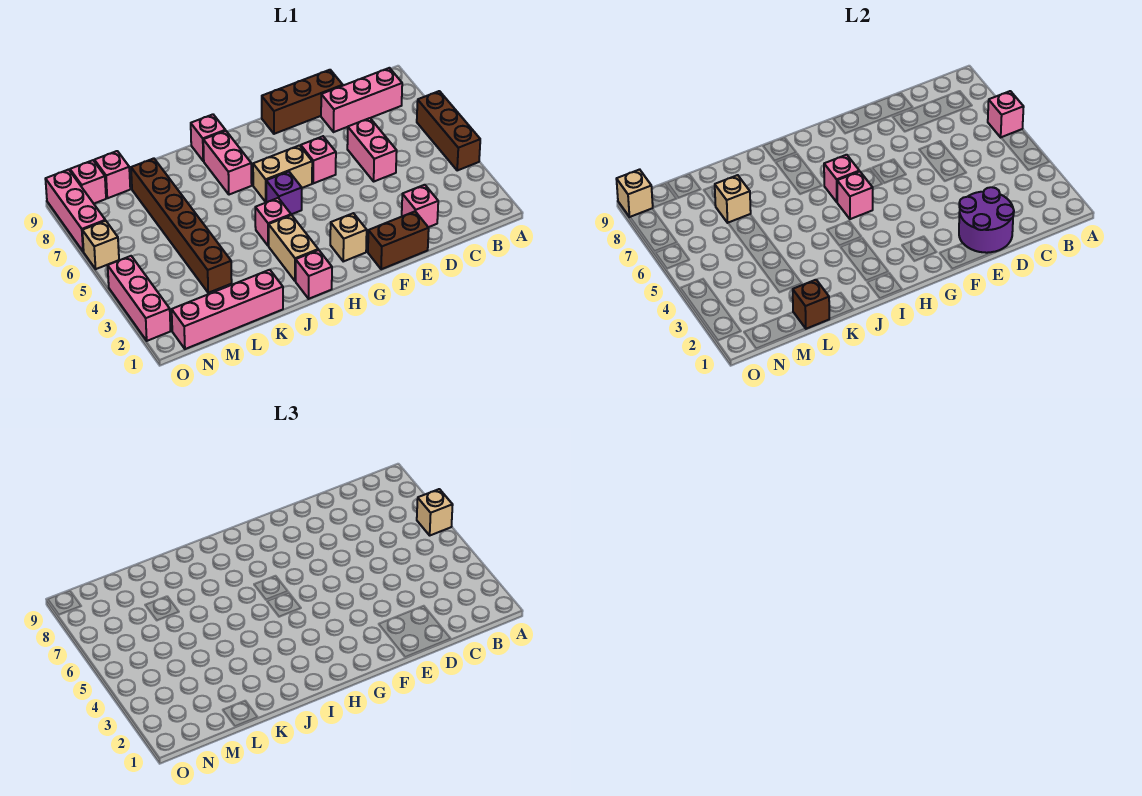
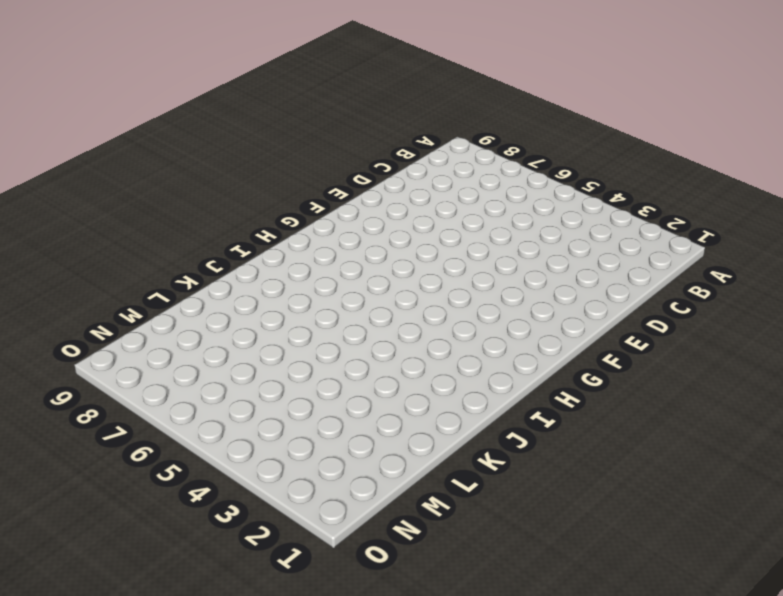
none -> brown 1x3 brick [417,91,480,170]
none -> pink 1x3 brick [321,68,402,132]
none -> pink 1x1 brick [402,185,438,227]
none -> pink 1x2 brick [347,118,397,181]

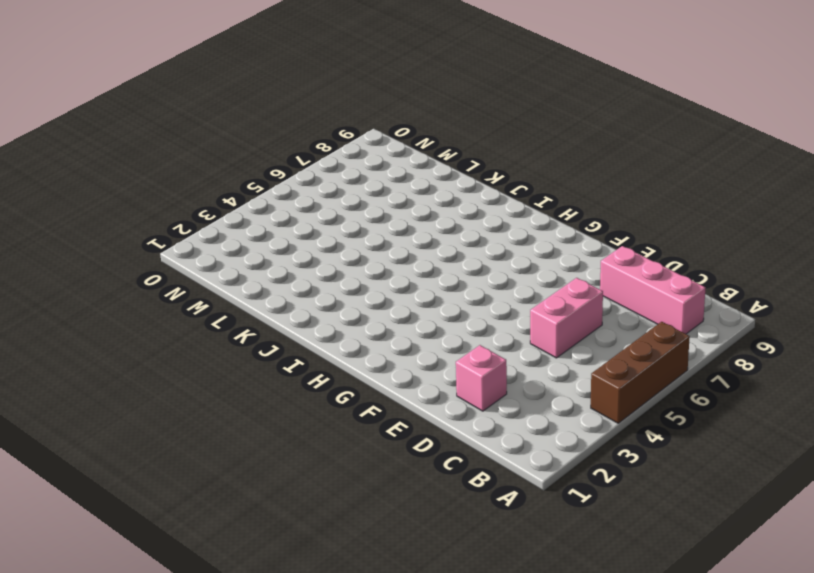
none -> brown 1x3 brick [262,70,343,134]
none -> brown 1x2 brick [368,212,429,269]
none -> pink 1x1 brick [301,136,336,183]
none -> tan 1x1 brick [330,213,367,261]

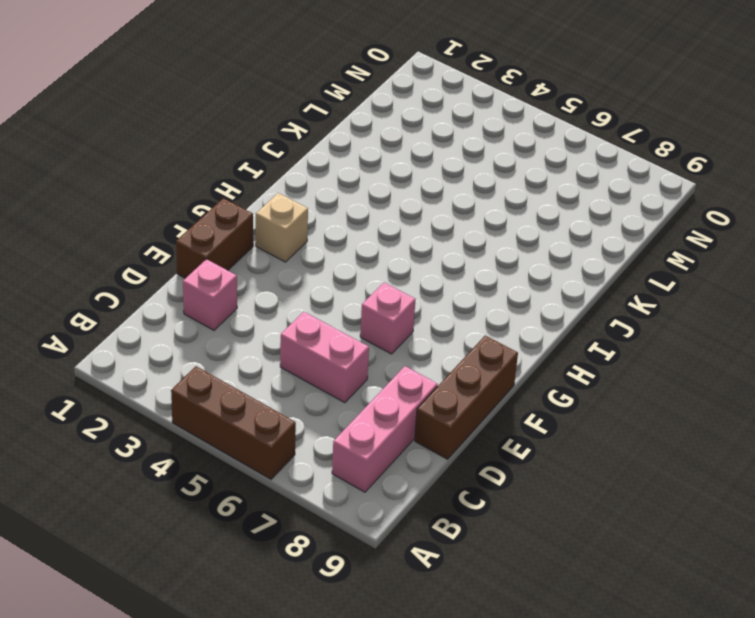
none -> tan 1x2 brick [253,145,312,202]
none -> purple 1x1 brick [266,172,302,214]
none -> pink 1x1 brick [296,250,332,299]
none -> tan 1x2 brick [269,215,318,281]

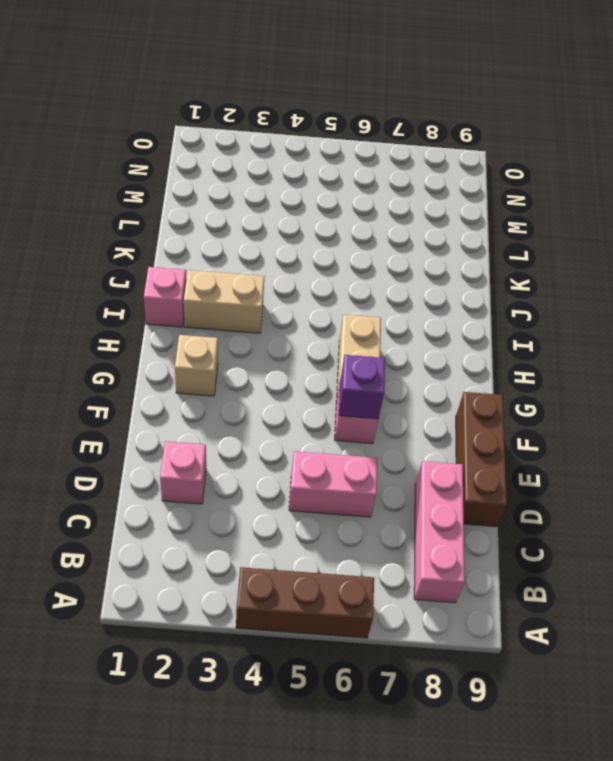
purple 1x1 brick [339,355,385,419] -> purple 1x1 brick moved to [266,172,302,214]
none -> brown 1x2 brick [368,212,429,269]
none -> pink 1x1 brick [255,198,291,246]
none -> pink 1x2 brick [203,131,252,195]
none -> pink 1x1 brick [191,114,225,161]

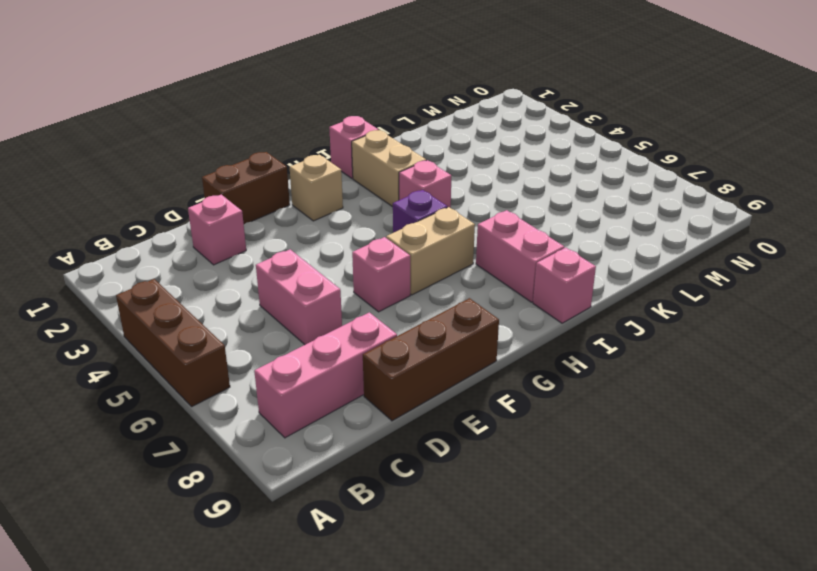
none -> pink 1x4 brick [172,270,283,349]
none -> brown 1x6 brick [131,158,232,293]
none -> pink 1x1 brick [94,151,130,198]
none -> pink 1x1 brick [70,160,106,204]

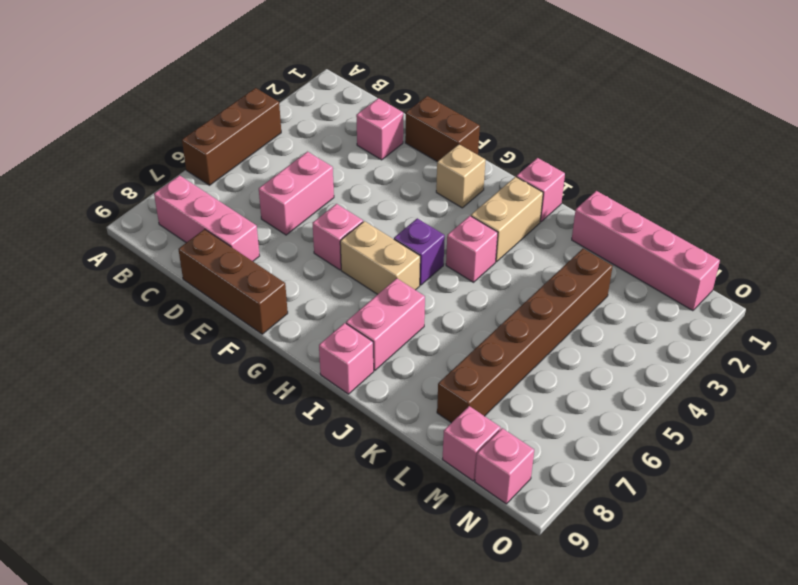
none -> pink 1x3 brick [108,256,170,341]
none -> tan 1x1 brick [82,221,119,269]
none -> pink 1x3 brick [45,169,105,252]
none -> pink 1x1 brick [988,91,1024,137]

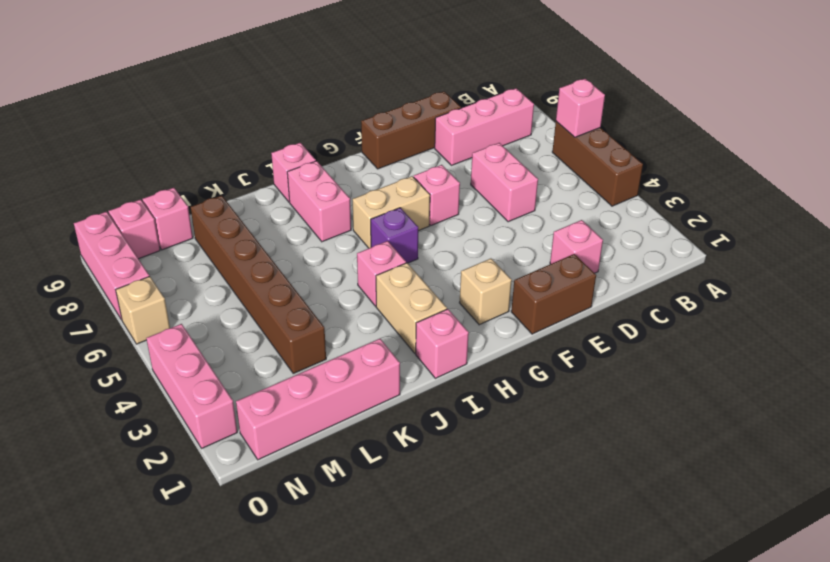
none -> purple 2x2 round brick [959,187,1014,253]
none -> pink 1x1 brick [837,171,873,219]
none -> pink 1x1 brick [824,155,859,202]
none -> brown 1x1 brick [793,280,829,329]

